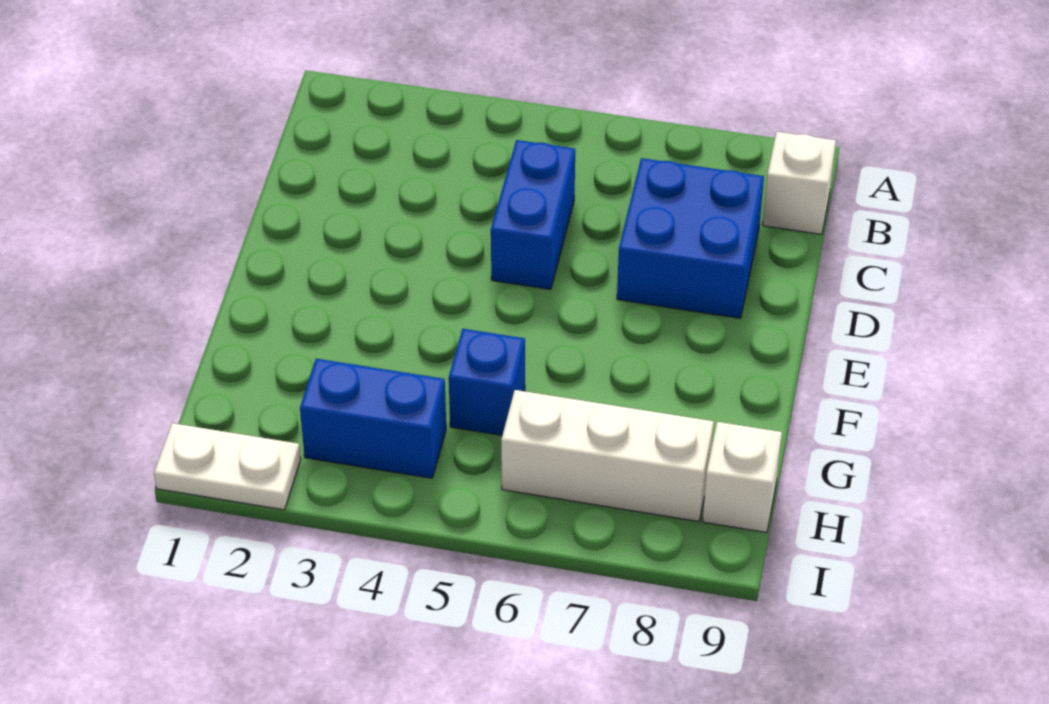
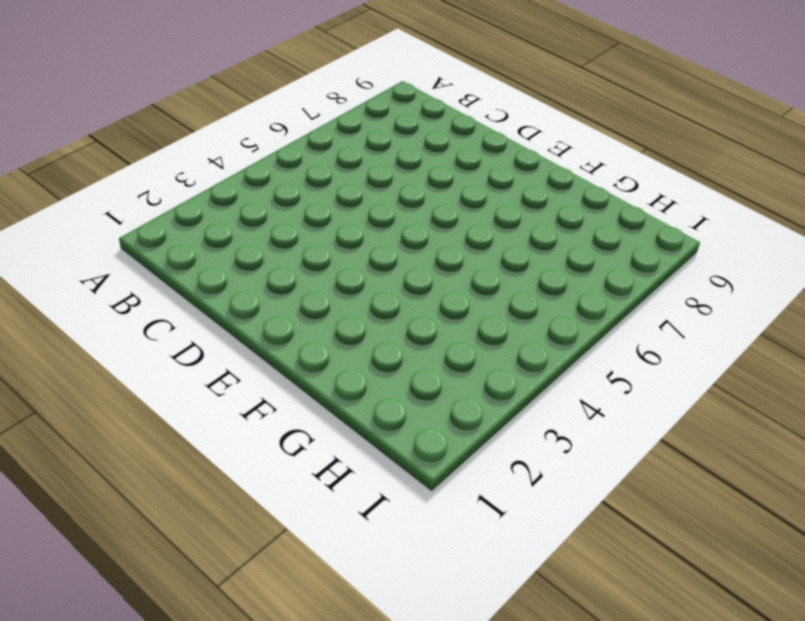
none -> white 1x1 brick [763,132,836,234]
none -> blue 1x2 brick [491,140,575,289]

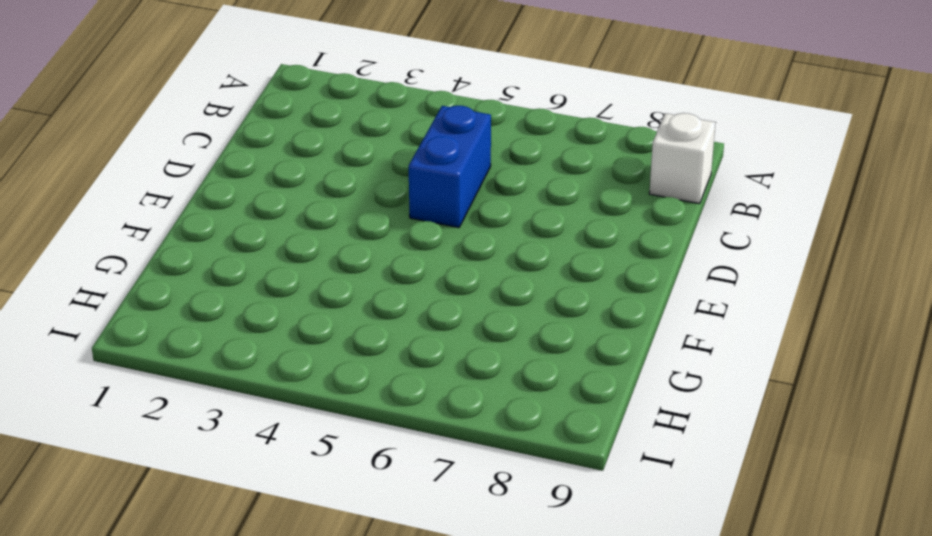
none -> blue 2x2 brick [617,158,764,318]
none -> blue 1x1 brick [449,329,525,435]

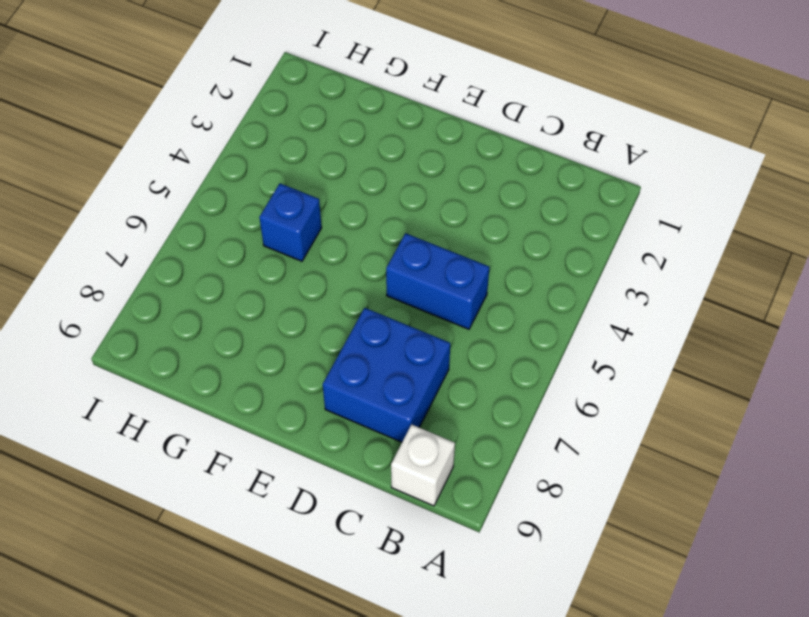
none -> blue 1x2 brick [300,359,446,478]
none -> white 1x3 brick [501,390,714,522]

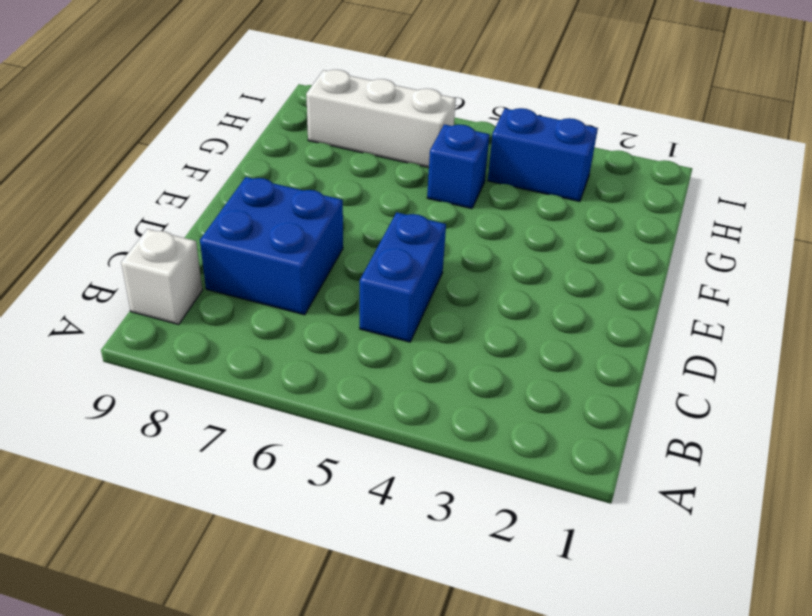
none -> white 1x1 brick [703,422,782,533]
none -> white 1x2 plate [154,423,301,510]

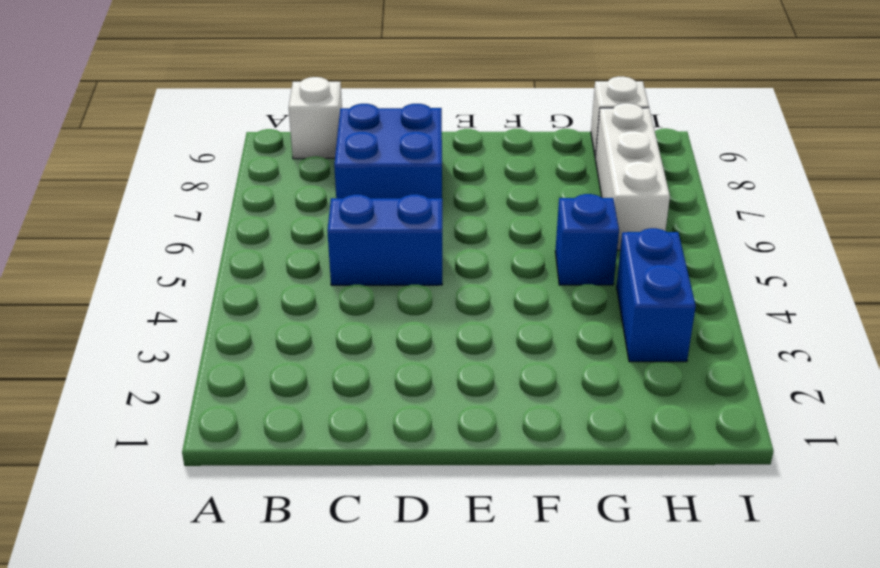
none -> white 1x2 plate [154,423,301,510]

